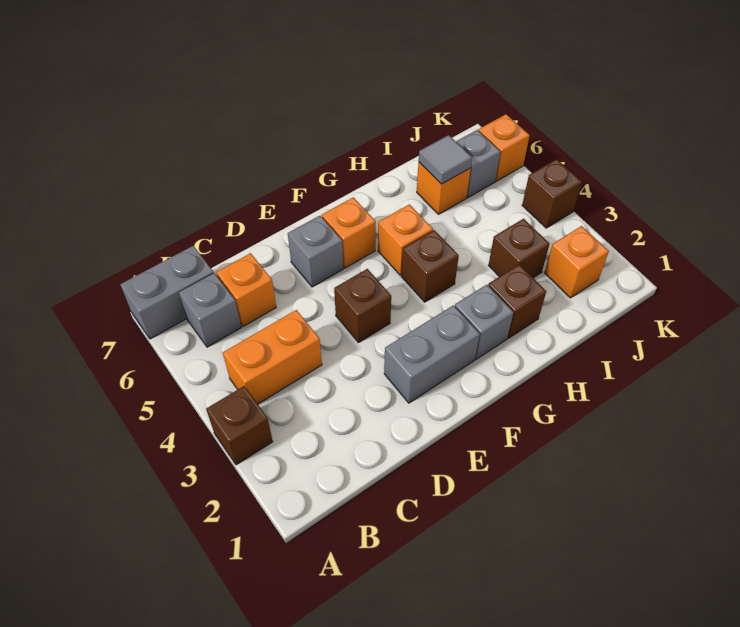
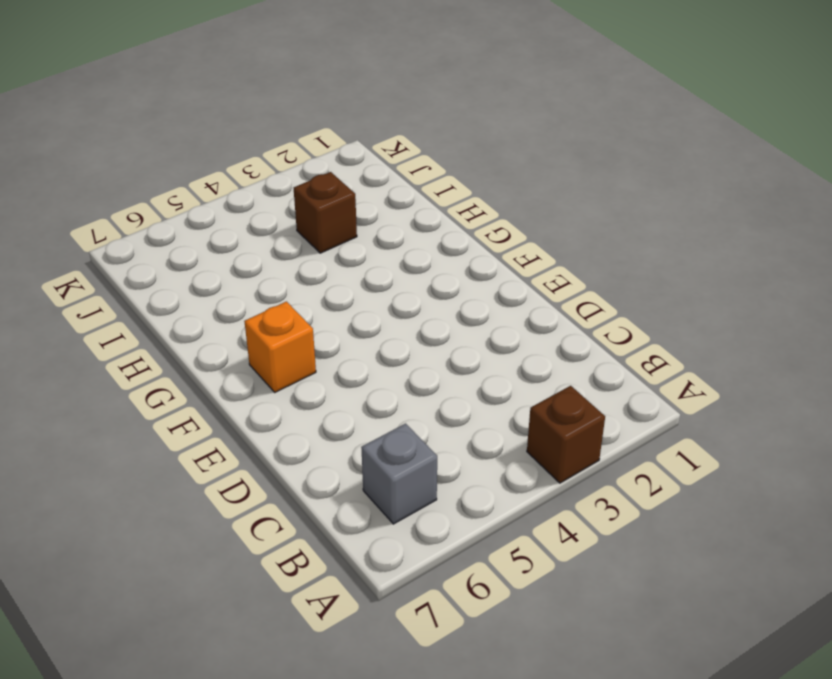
none -> grey 1x2 brick [120,246,214,339]
none -> orange 1x2 brick [223,310,322,404]
none -> orange 1x1 brick [216,253,276,327]

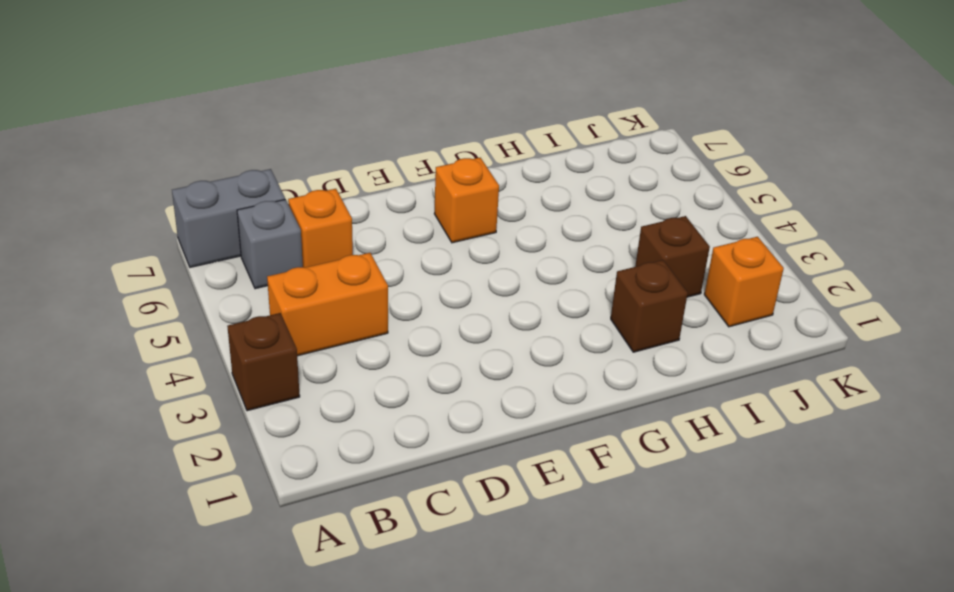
none -> grey 1x2 brick [384,305,480,403]
none -> brown 1x1 brick [334,269,391,343]
none -> grey 1x1 brick [288,216,343,287]

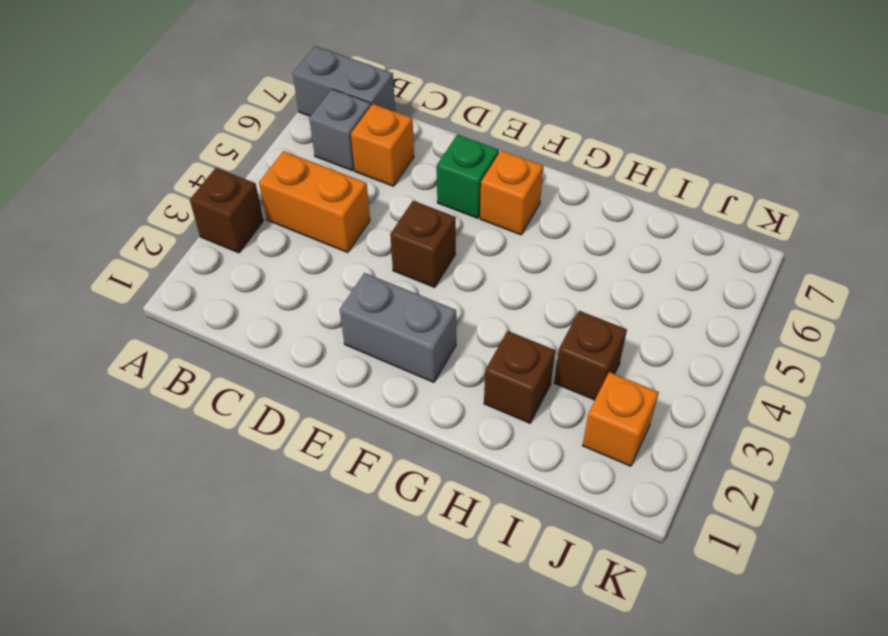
green 1x1 brick [437,134,499,218] -> grey 1x1 brick [288,216,343,287]
none -> grey 1x1 brick [455,285,514,359]
none -> brown 1x1 brick [402,230,459,302]
none -> orange 1x1 brick [378,204,433,275]

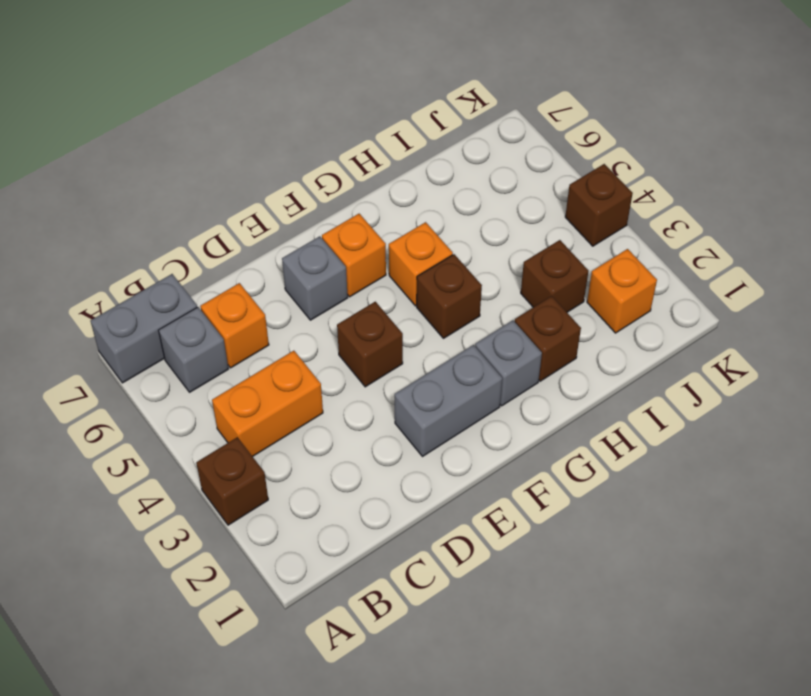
none -> orange 1x1 brick [417,162,471,214]
none -> grey 1x1 brick [456,130,500,197]
none -> orange 1x1 brick [478,114,530,181]

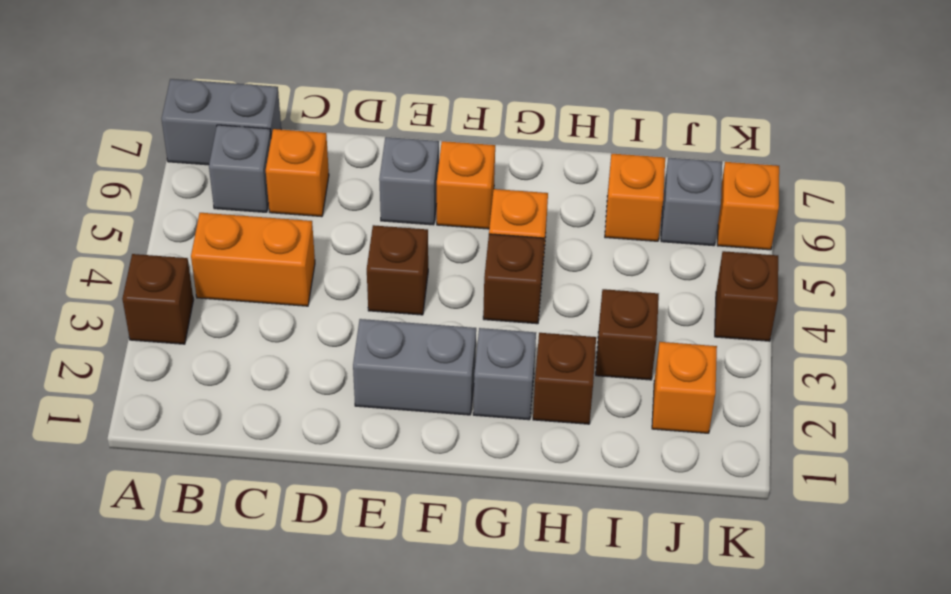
none -> grey 1x1 tile [419,135,472,184]

